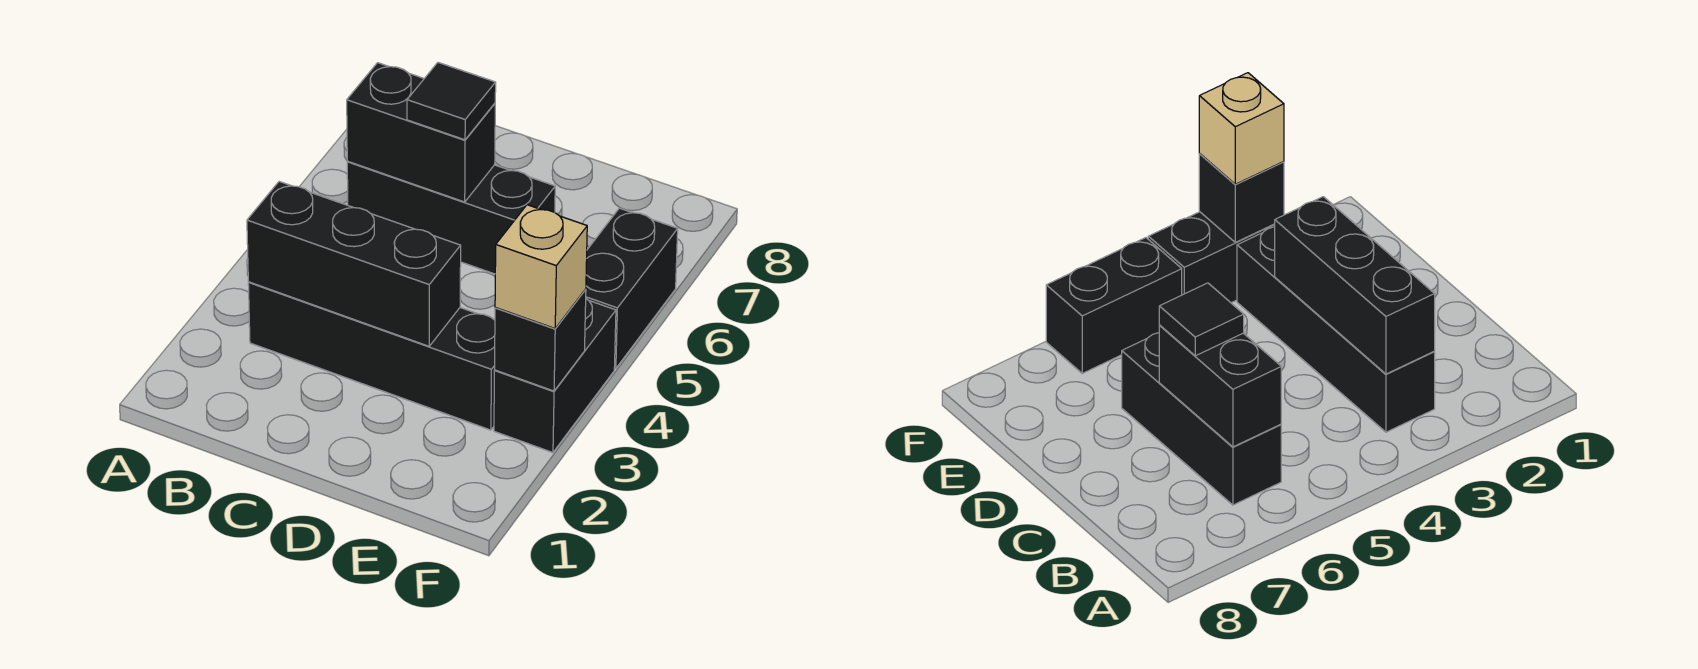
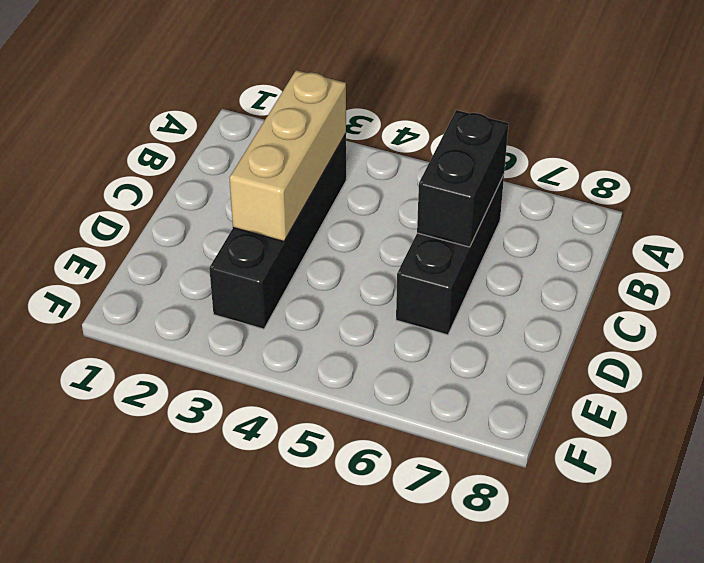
tan 1x3 brick [229,70,346,241] -> black 1x3 brick [247,182,461,346]
none -> black 1x2 brick [494,299,616,453]
none -> black 1x2 brick [586,208,678,369]

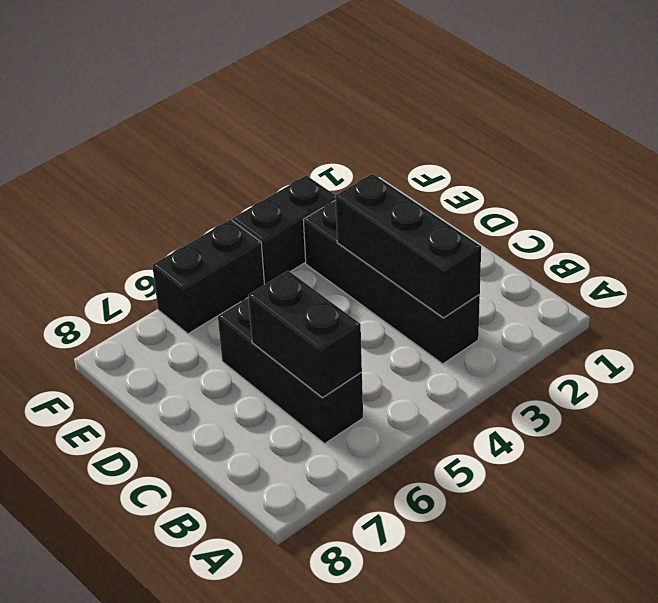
none -> black 1x1 brick [494,289,586,391]
none -> black 1x1 tile [407,63,496,140]

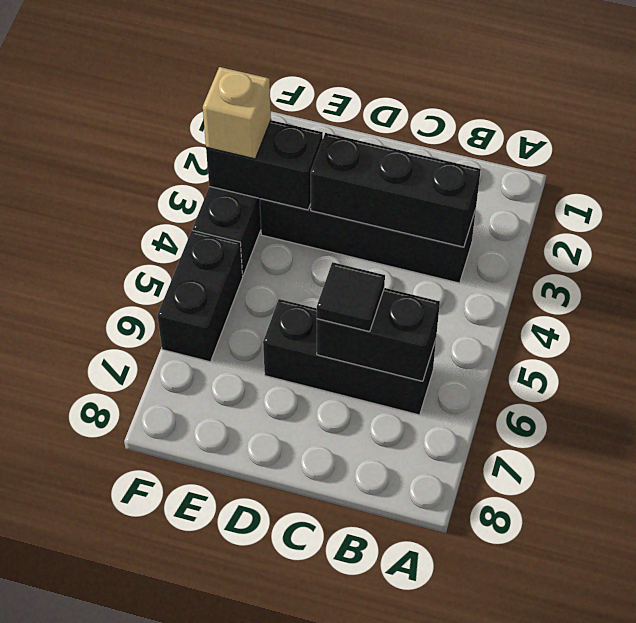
black 1x2 brick [206,120,323,210] -> black 1x1 brick [494,289,586,391]

